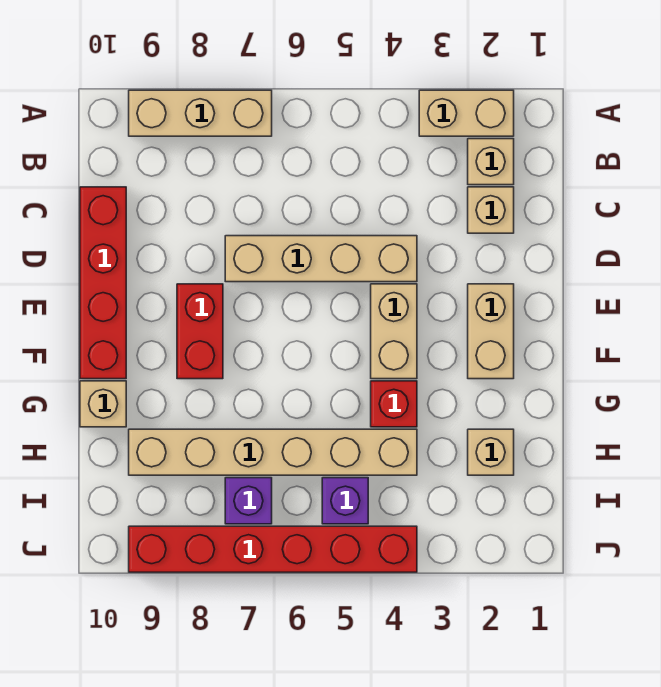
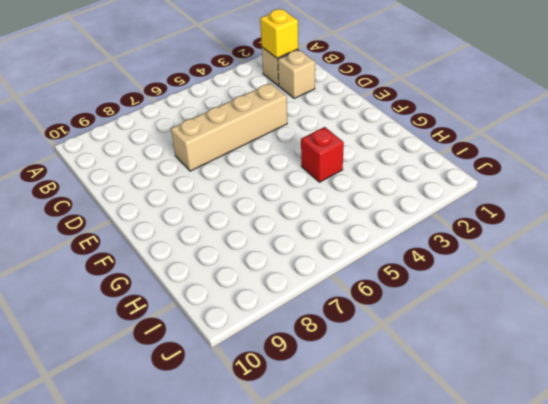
yellow 1x1 brick [260,9,298,58] -> none
none -> tan 1x2 brick [419,90,514,136]
none -> tan 1x3 brick [129,90,272,136]
none -> red 1x4 brick [80,187,126,379]

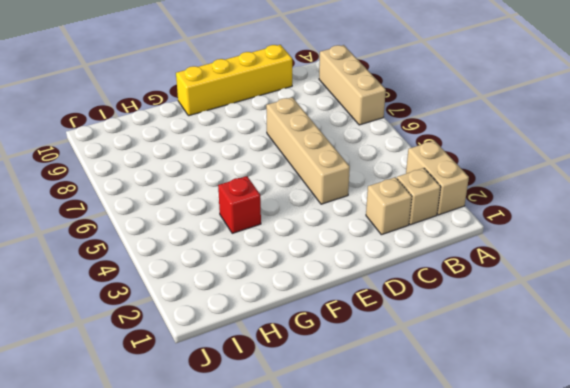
yellow 1x4 brick [176,45,292,116] -> red 1x4 brick [80,187,126,379]
none -> tan 1x2 brick [468,284,514,379]
none -> tan 1x2 brick [371,284,417,379]
none -> red 1x2 brick [177,284,223,379]

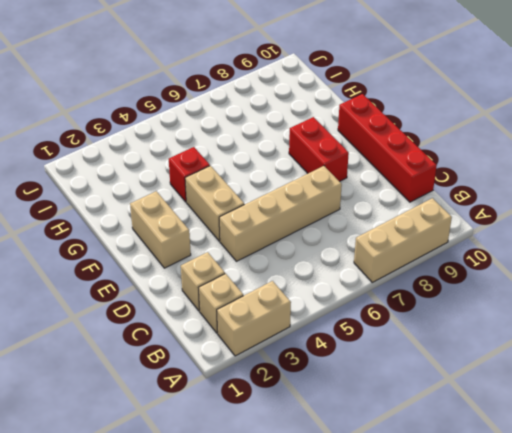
none -> tan 1x1 brick [80,381,126,427]
none -> tan 1x1 brick [468,429,514,475]
none -> tan 1x6 brick [129,429,417,475]

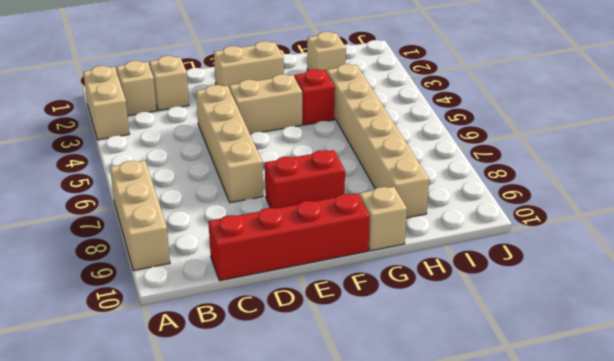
none -> purple 1x1 brick [322,478,368,524]
none -> purple 1x1 brick [225,478,272,524]
none -> red 1x6 brick [129,526,417,572]

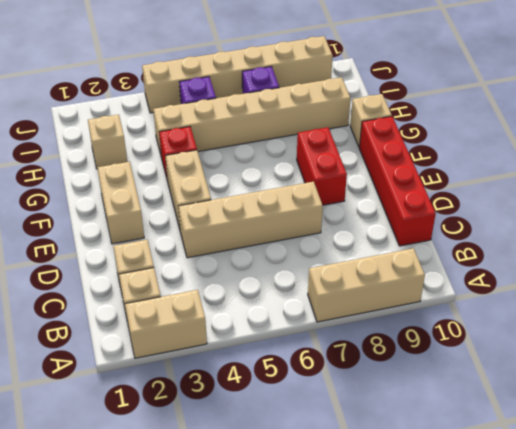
tan 1x6 brick [142,36,333,113] -> red 1x6 brick [129,526,417,572]

